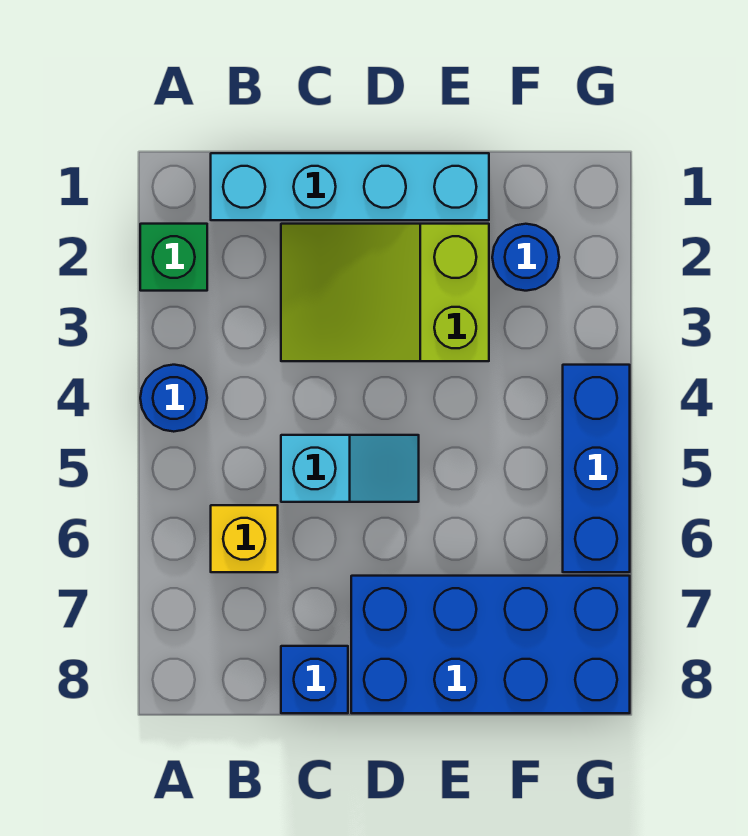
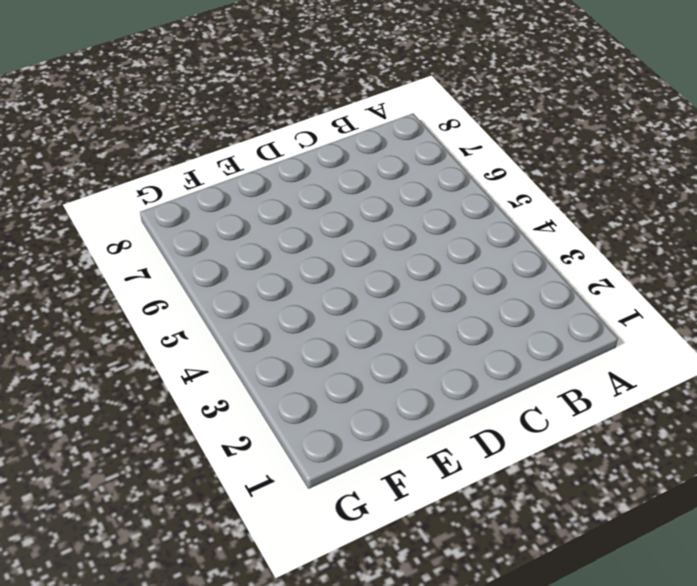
none -> green 1x1 brick [140,224,207,291]
none -> blue 1x1 round brick [140,365,207,432]

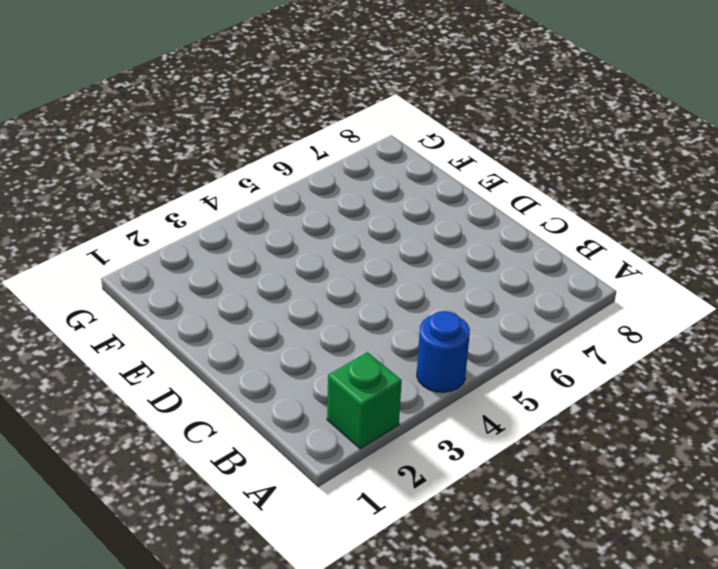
none -> cyan 1x4 brick [211,153,489,220]
none -> yellow 1x1 brick [211,505,278,572]

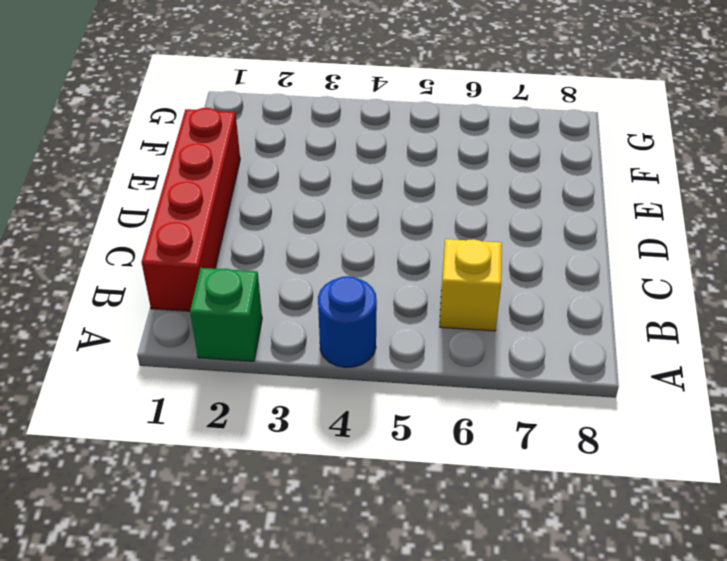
red 1x4 brick [141,108,240,311] -> cyan 1x4 brick [211,153,489,220]
none -> lime 2x3 slope [281,224,489,361]
none -> cyan 1x2 slope [281,435,419,502]

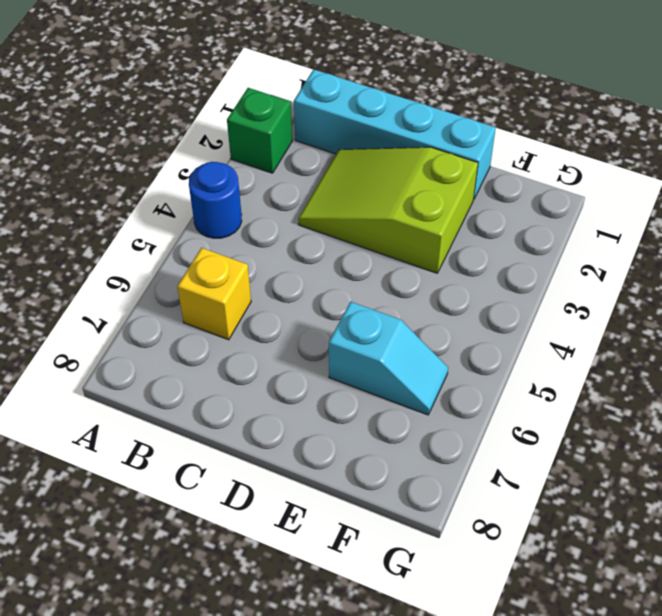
cyan 1x2 slope [329,302,448,415] -> cyan 1x2 slope moved to [281,435,419,502]
none -> blue 1x1 brick [281,646,348,713]
none -> blue 2x4 brick [351,576,630,713]

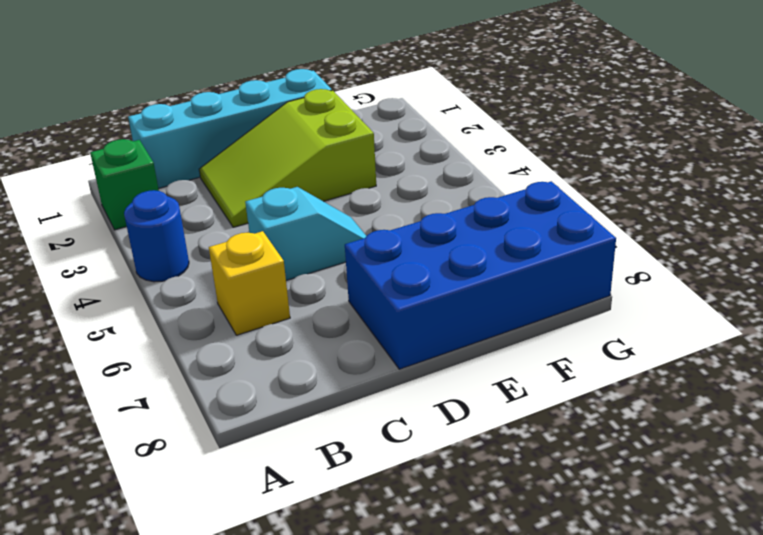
none -> blue 1x1 brick [281,646,348,713]
none -> blue 1x1 round brick [492,224,559,291]

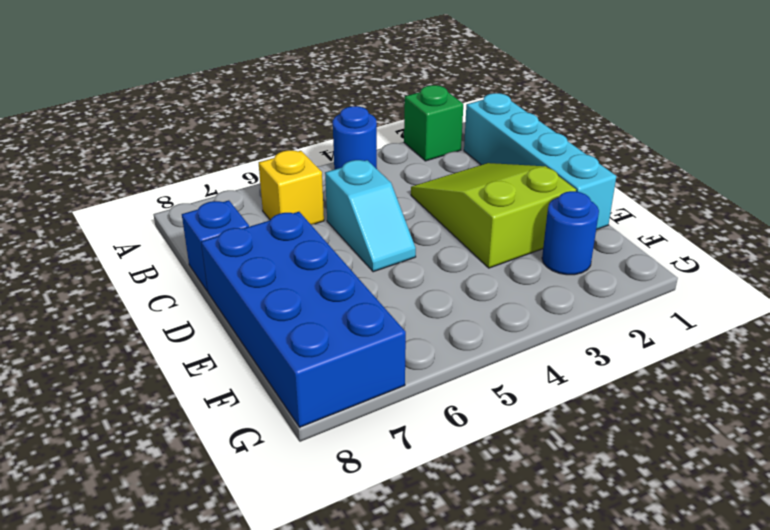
none -> blue 1x3 brick [563,365,630,572]

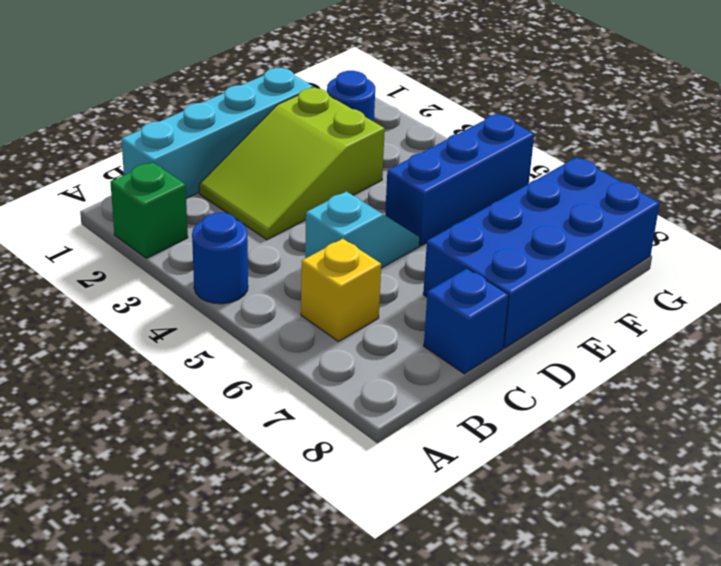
blue 1x3 brick [385,114,534,246] -> blue 1x3 brick turned to [563,365,630,572]

